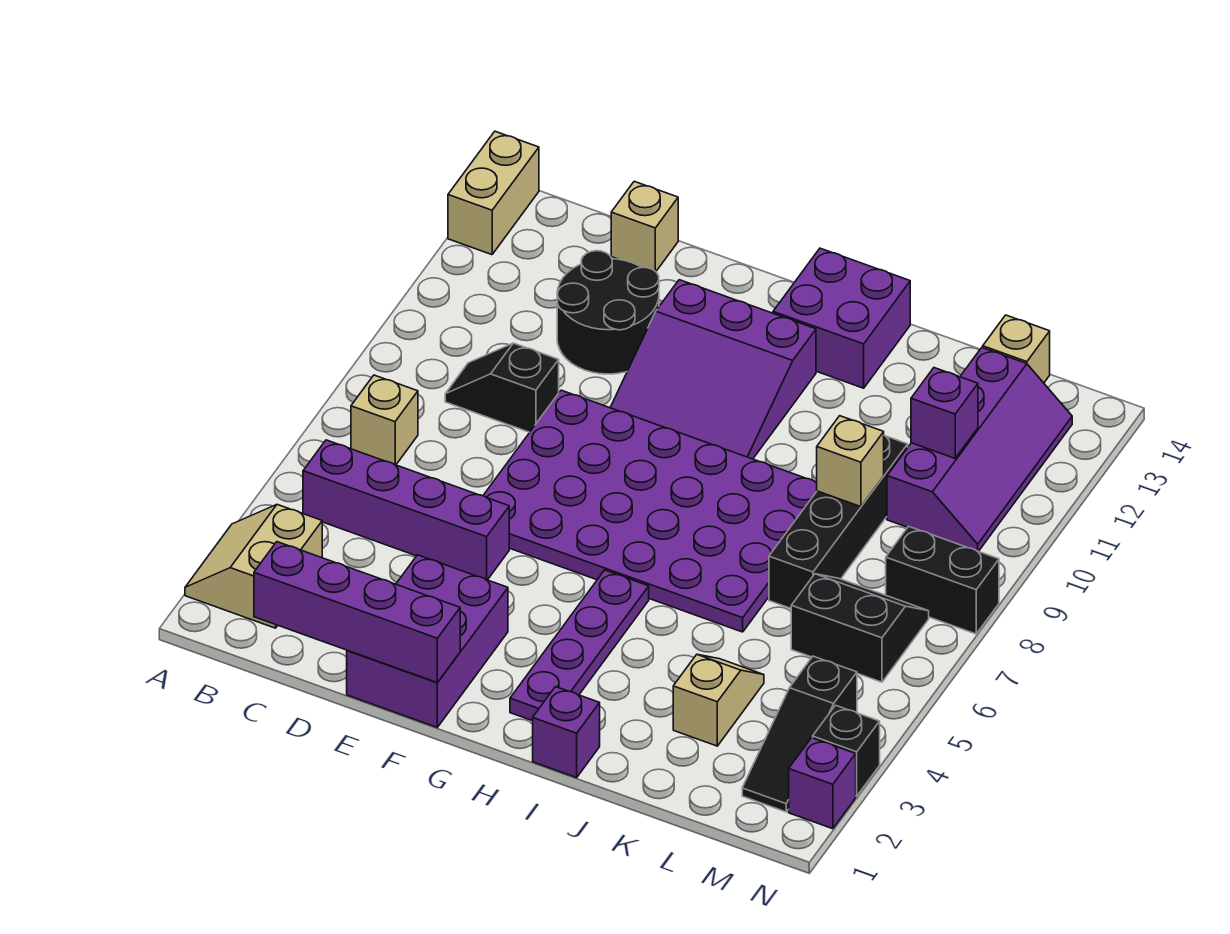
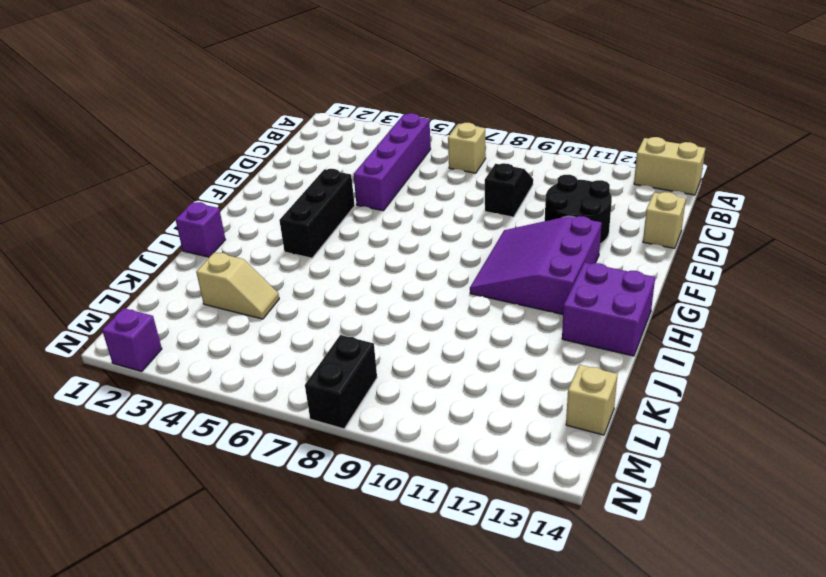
black 1x3 brick [279,169,355,258] -> purple 1x4 plate [510,570,649,721]
none -> tan 2x2 slope [185,505,322,628]
none -> purple 2x3 brick [347,555,508,727]
none -> purple 4x6 plate [483,390,817,632]

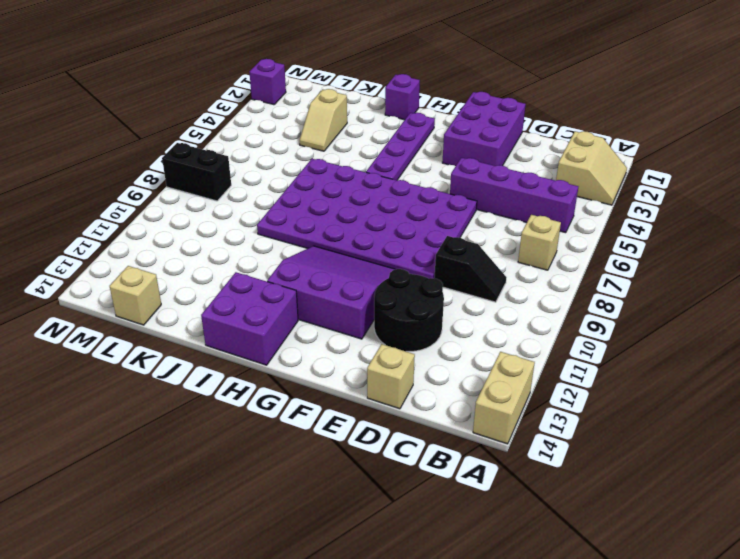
none -> black 1x4 brick [769,435,908,608]
none -> black 2x2 slope [791,574,929,682]
none -> purple 2x4 slope [887,348,1072,551]

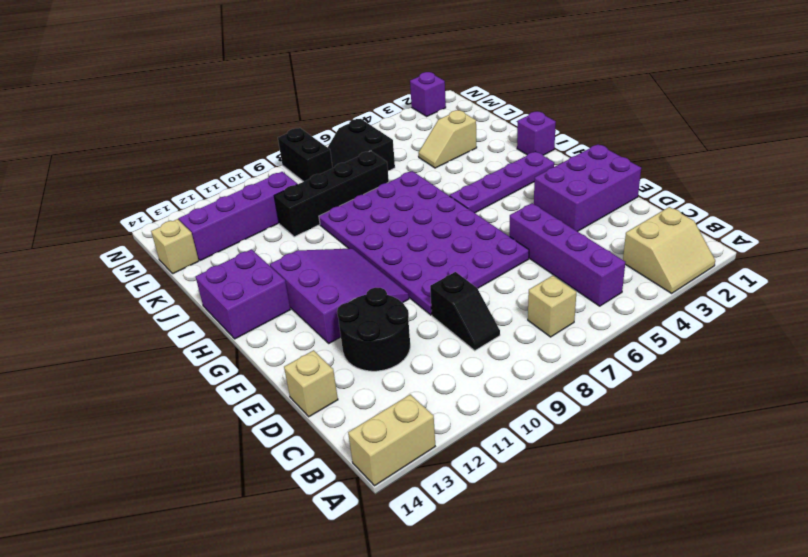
none -> black 1x3 slope [742,656,857,812]
none -> black 1x1 brick [813,705,880,796]
none -> purple 1x4 brick [254,542,460,683]

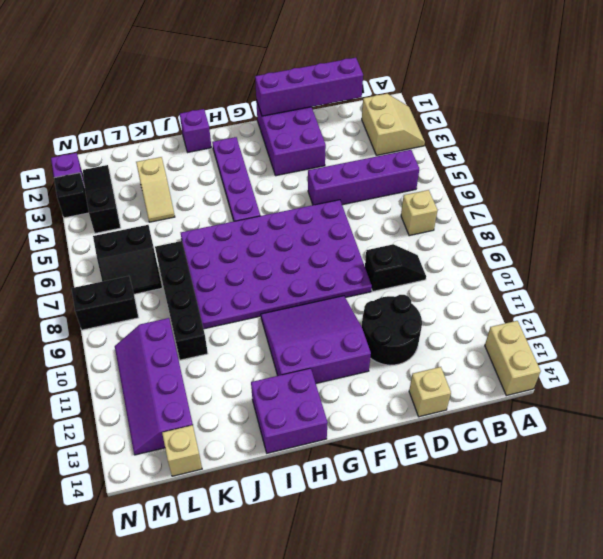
none -> tan 1x1 brick [817,416,884,507]
none -> purple 1x1 brick [911,368,978,458]

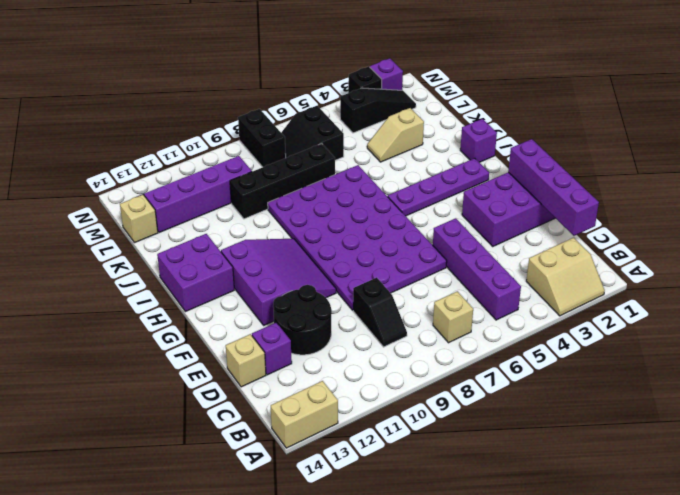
purple 1x1 brick [252,323,292,375] -> purple 1x1 brick moved to [911,368,978,458]
none -> tan 1x1 brick [817,416,884,507]

